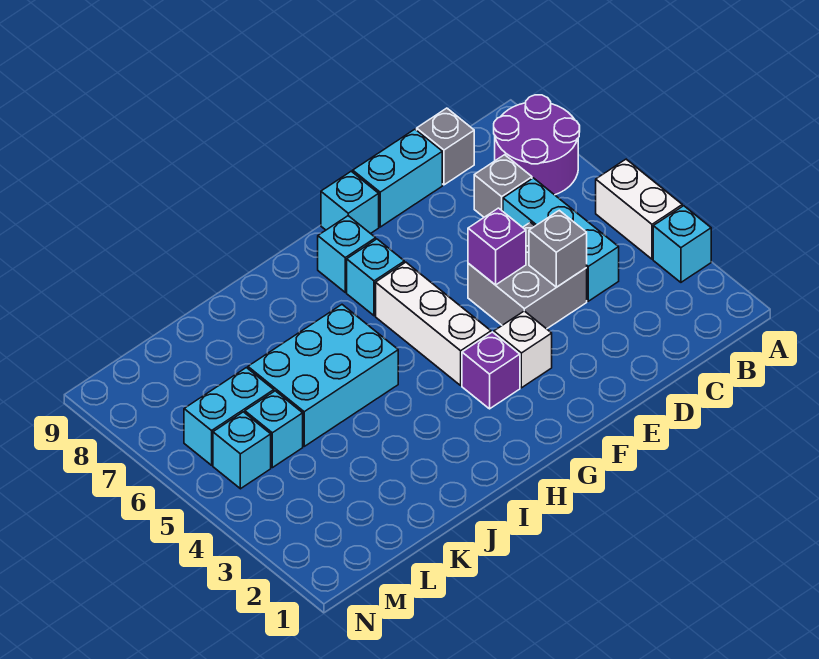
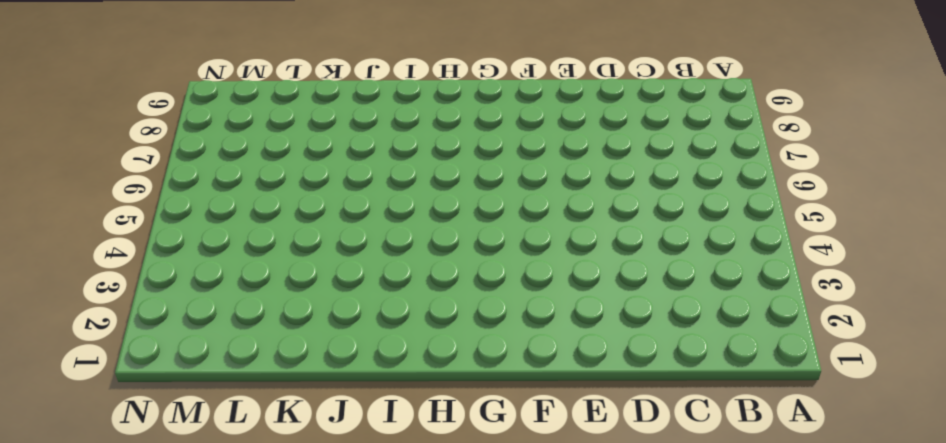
none -> cyan 1x1 brick [653,206,711,282]
none -> white 1x2 brick [596,159,682,259]
none -> purple 2x2 round brick [494,95,580,195]

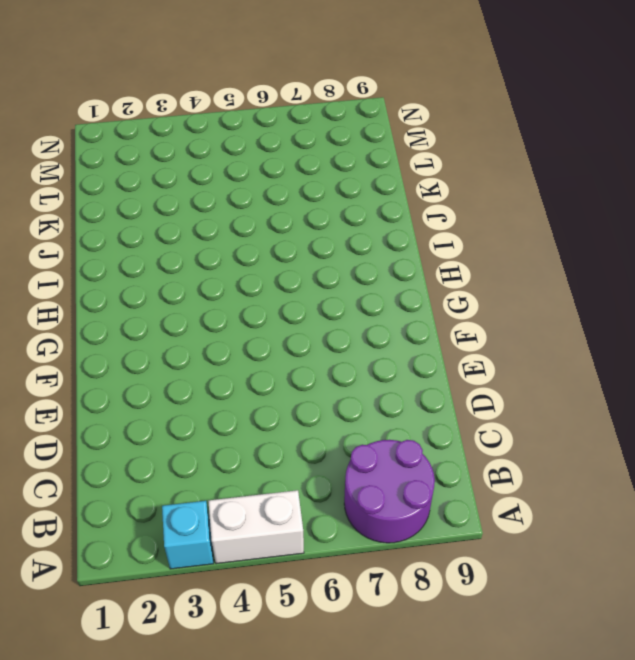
none -> cyan 1x3 brick [503,178,619,301]
none -> grey 1x1 brick [474,155,532,217]
none -> grey 1x1 brick [417,108,474,185]

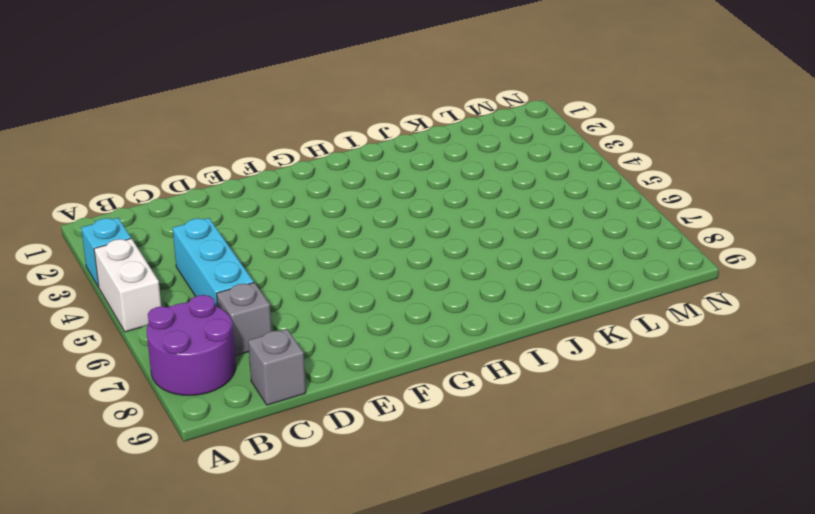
none -> grey 2x2 brick [468,222,587,329]
none -> cyan 1x2 brick [353,129,442,227]
none -> white 1x1 brick [494,311,552,388]

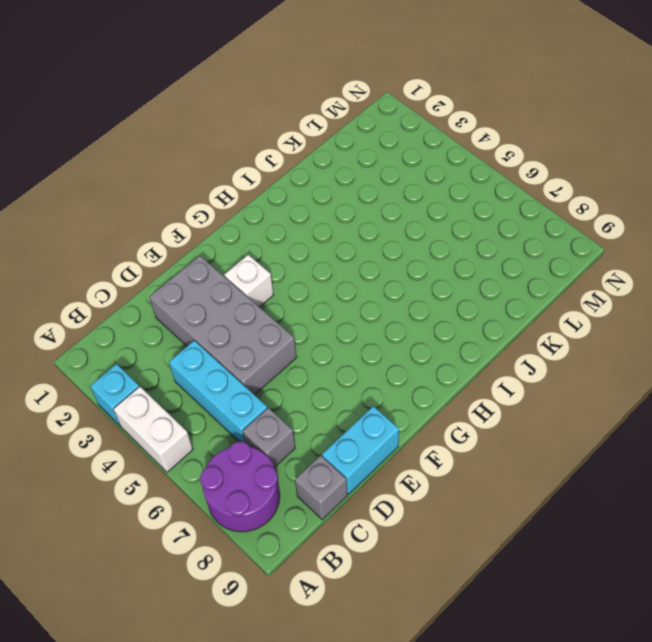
grey 2x4 brick [149,256,297,395] -> grey 2x2 brick [468,222,587,329]
none -> cyan 1x1 brick [321,171,379,234]
none -> purple 1x1 brick [462,332,520,409]
none -> white 1x3 brick [376,262,491,385]

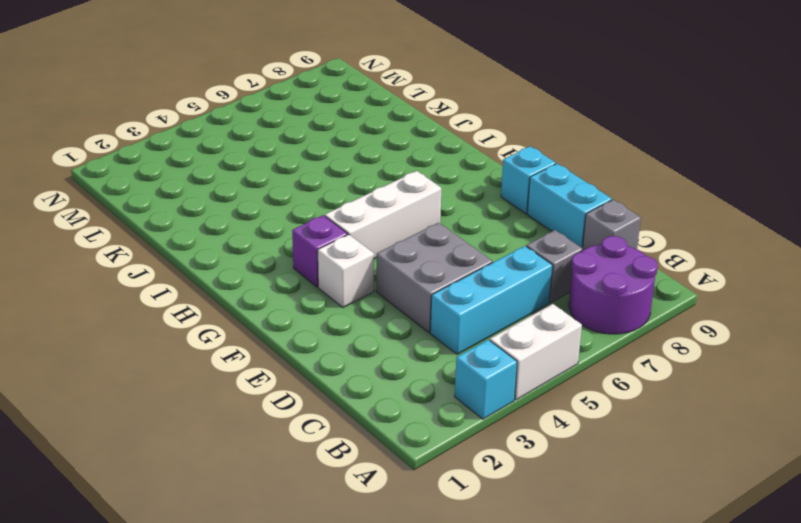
none -> cyan 1x1 brick [347,239,404,316]
none -> cyan 1x1 brick [318,216,376,292]
none -> cyan 2x3 brick [248,305,398,446]

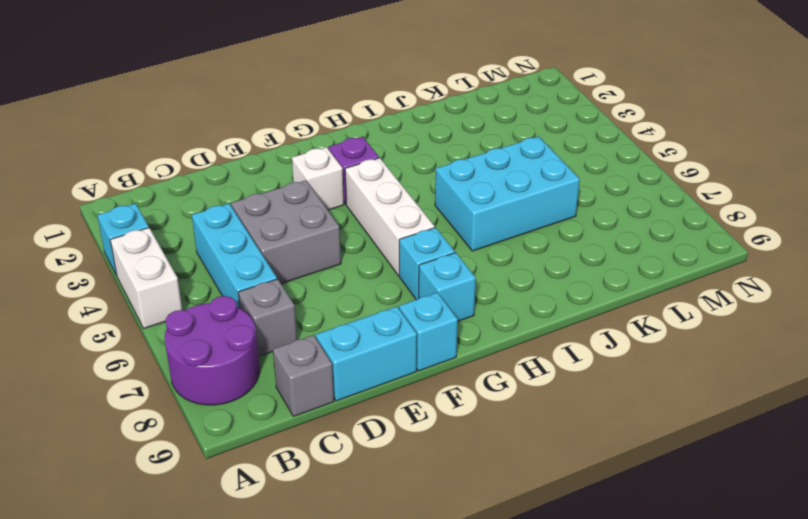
none -> cyan 1x1 brick [245,391,303,468]
none -> cyan 1x2 brick [184,368,274,465]
none -> cyan 1x1 brick [213,412,271,489]

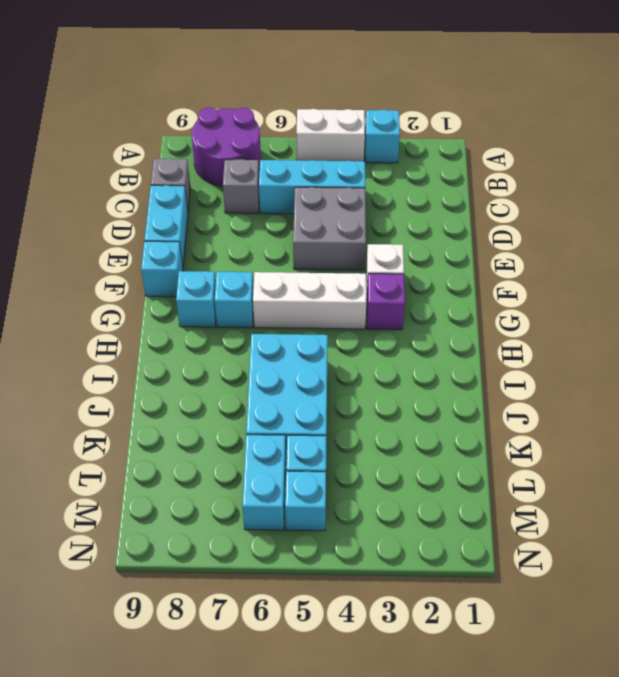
none -> grey 1x1 brick [529,210,587,287]
none -> purple 1x1 brick [468,208,526,285]

